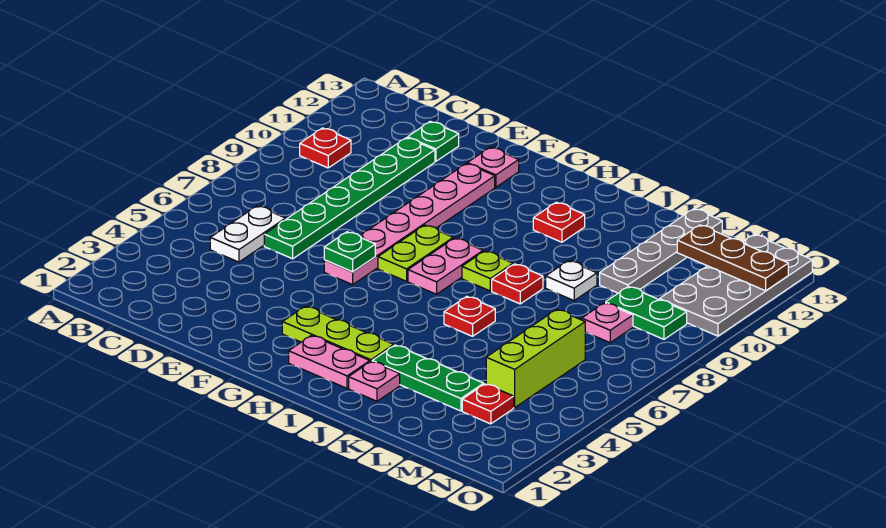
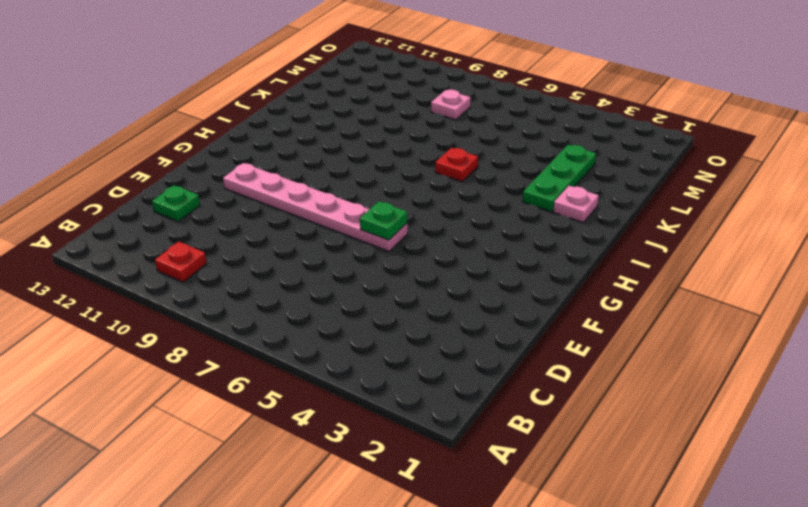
none -> white 1x2 plate [210,206,286,262]
none -> green 1x6 plate [264,138,435,259]
none -> pink 1x1 plate [467,147,519,187]

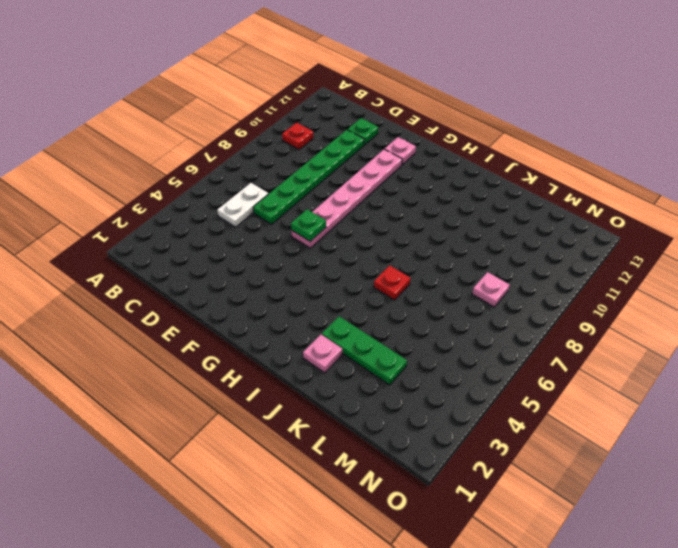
none -> lime 1x3 plate [282,306,394,362]
none -> lime 1x2 plate [378,225,453,281]
none -> pink 1x2 plate [289,335,370,388]

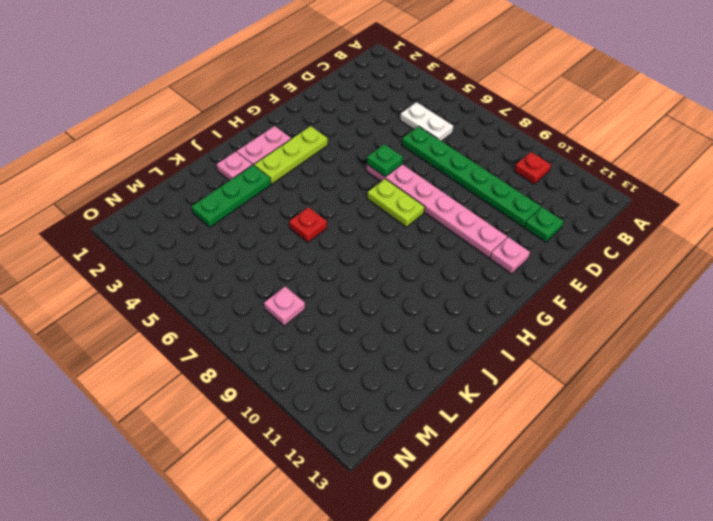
none -> pink 1x2 plate [408,238,483,294]
none -> lime 1x1 plate [462,251,513,291]
none -> red 1x1 plate [533,202,585,242]

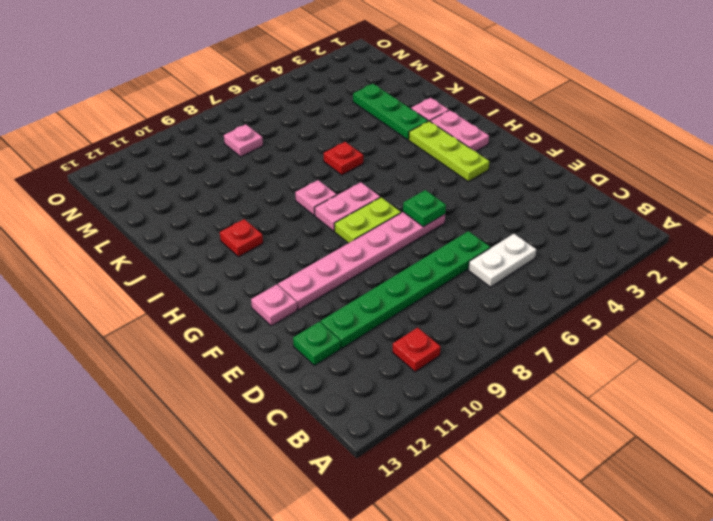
pink 1x1 plate [295,180,337,215] -> lime 1x1 plate [462,251,513,291]
none -> red 1x1 plate [492,264,543,304]
none -> white 1x1 plate [546,261,597,300]
none -> grey 1x4 plate [600,209,722,293]

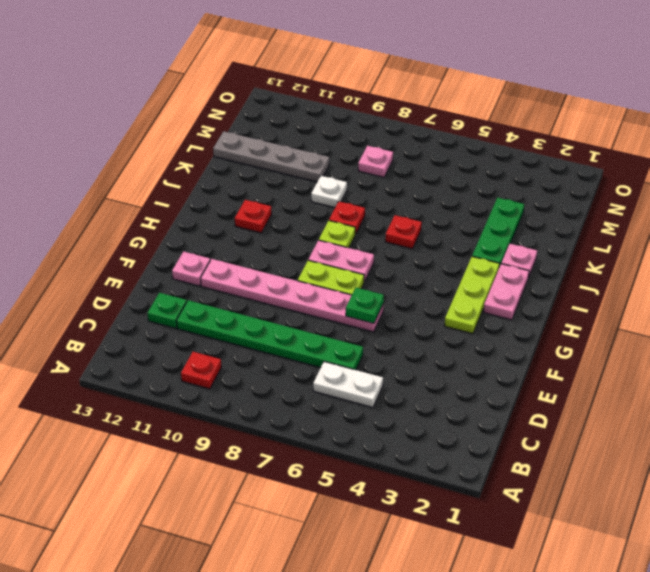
none -> red 1x1 plate [462,384,514,424]
none -> lime 1x3 brick [486,309,586,408]
none -> green 1x2 plate [606,287,687,339]

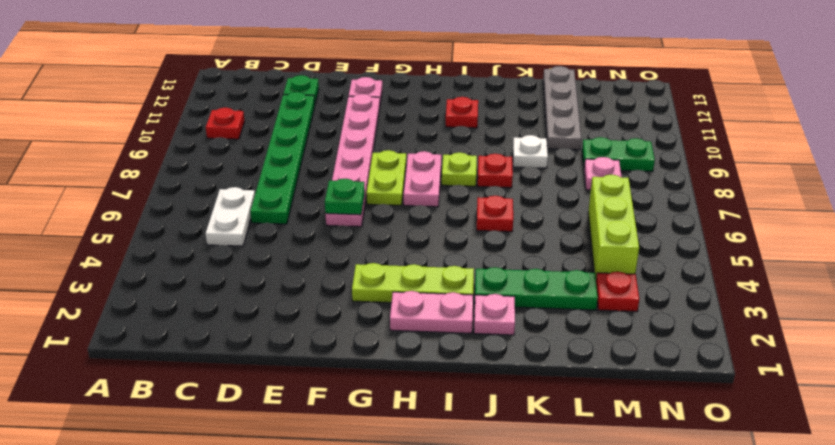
none -> grey 2x4 plate [659,235,812,336]
none -> brown 1x3 plate [677,225,788,291]

